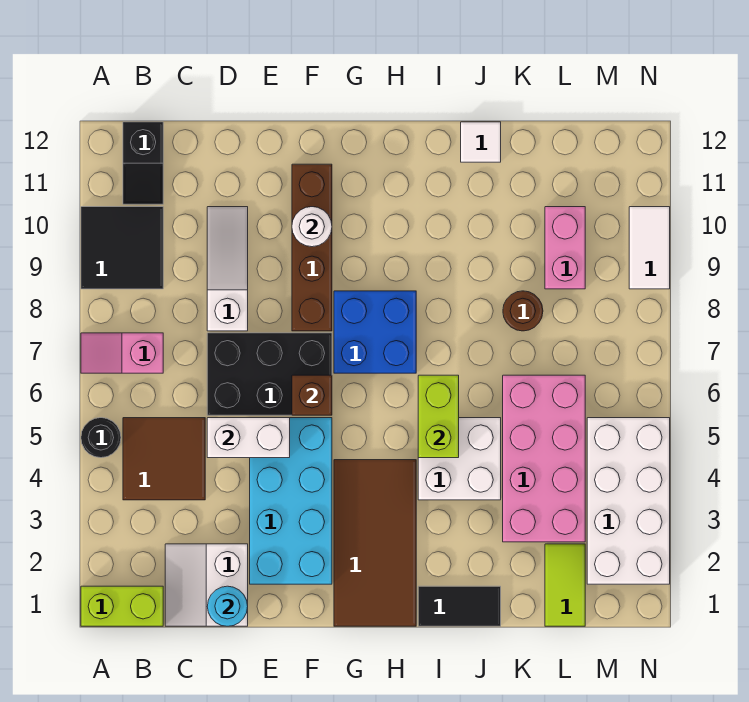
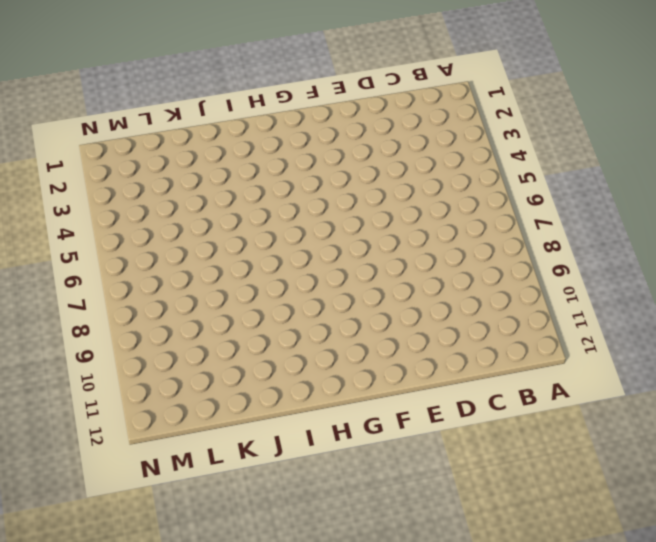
none -> lime 1x2 brick [81,586,163,626]
none -> black 1x1 round brick [81,418,121,458]
none -> pink 1x2 slope [81,333,163,373]

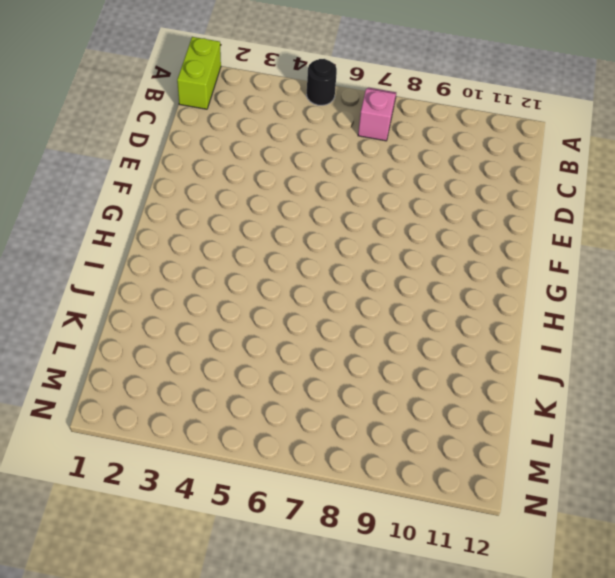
none -> black 2x2 tile [81,207,163,289]
none -> brown 2x2 tile [123,418,205,500]
none -> black 1x2 slope [123,122,163,204]

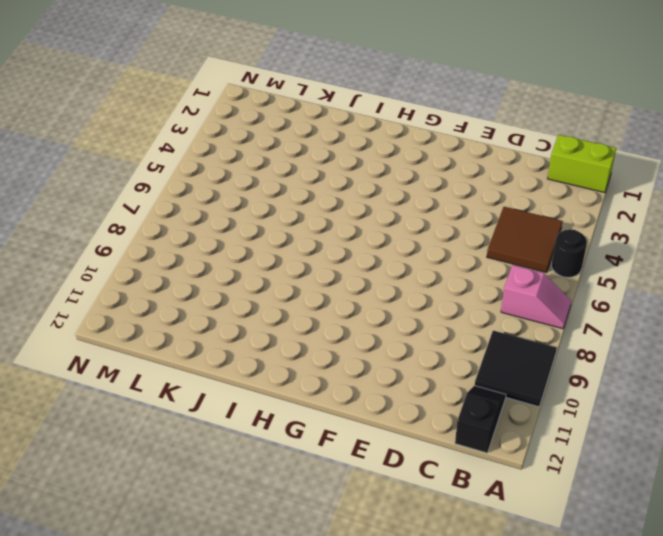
none -> white 2x2 slope [165,544,248,626]
none -> black 2x3 brick [207,333,332,415]
none -> white 1x3 slope [207,207,248,331]

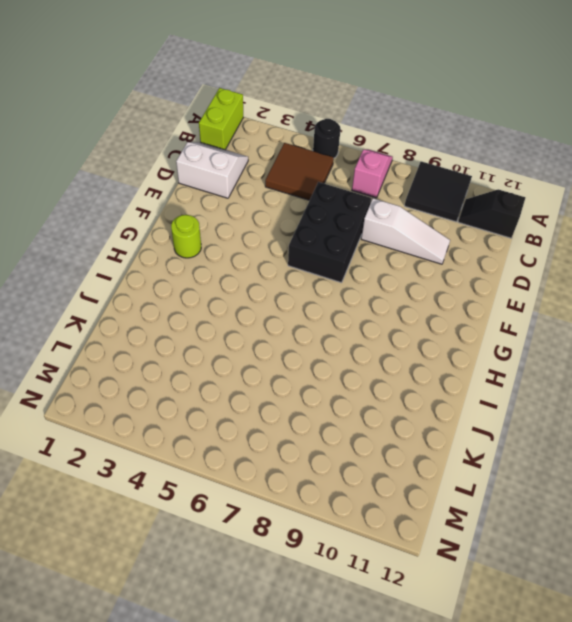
lime 1x1 round brick [171,215,201,258] -> brown 2x4 tile [334,460,416,626]
none -> cyan 2x4 brick [250,418,332,584]
none -> brown 1x4 brick [292,164,332,331]
none -> blue 2x2 brick [334,291,416,373]

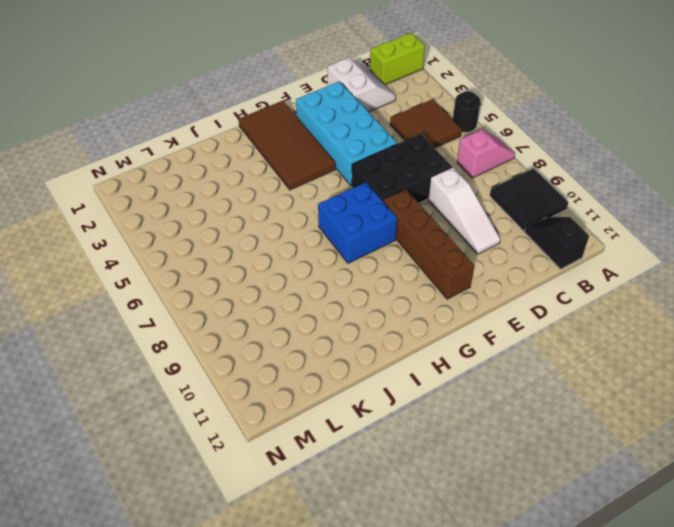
none -> black 1x2 tile [418,586,501,626]
none -> white 2x2 brick [418,418,501,500]
none -> white 1x1 tile [461,122,501,162]

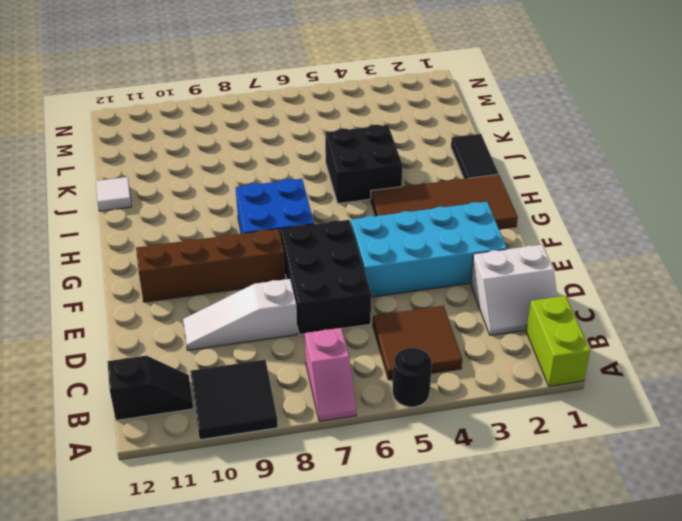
black 2x2 brick [325,125,403,203] -> white 2x2 brick [418,418,501,500]
none -> pink 2x4 brick [503,375,585,542]
none -> brown 1x1 round brick [503,291,543,331]
none -> lime 1x2 tile [545,544,585,626]

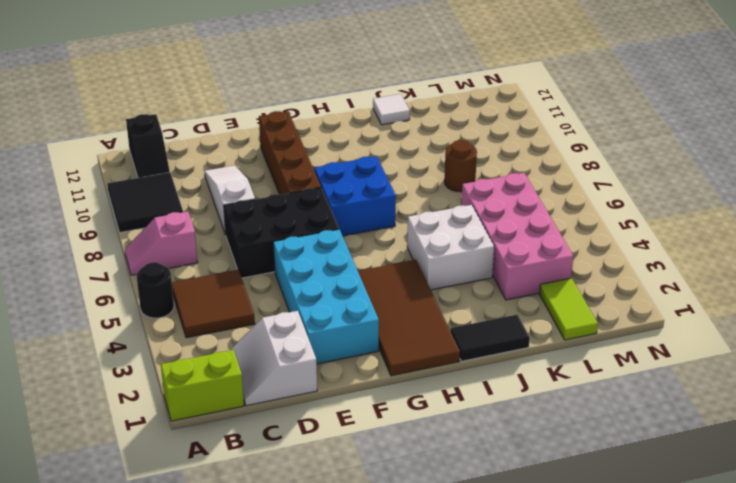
none -> pink 1x2 brick [545,207,585,289]
none -> white 2x4 brick [587,418,670,584]
none -> white 1x2 tile [629,207,670,289]

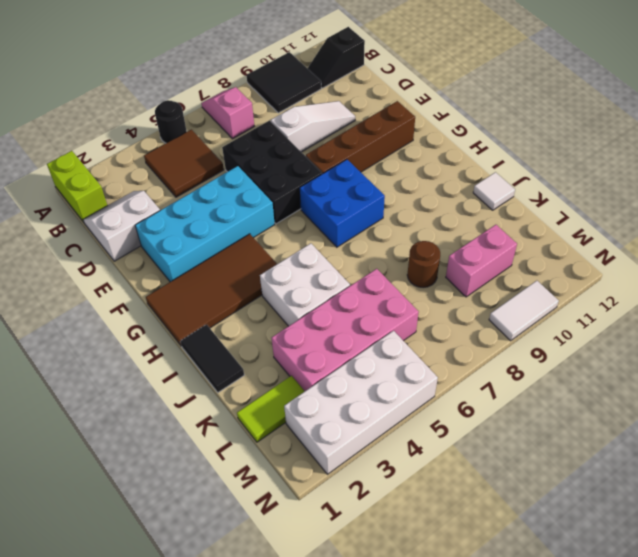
none -> cyan 1x1 round brick [207,586,248,626]
none -> white 1x2 brick [207,418,290,458]
none -> brown 1x1 brick [292,375,332,415]

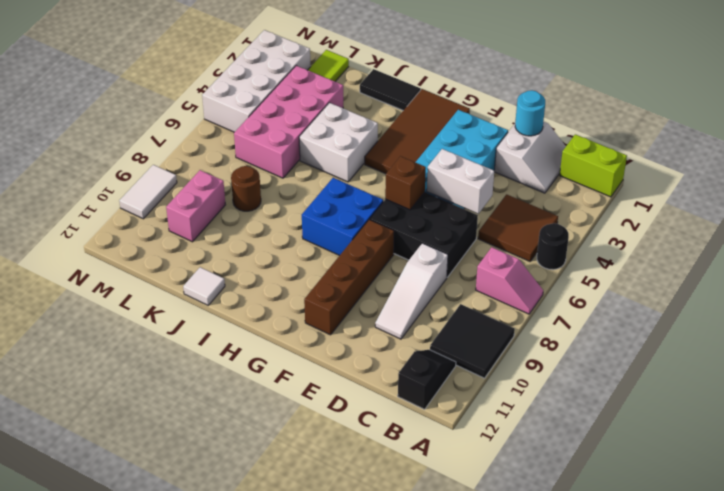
none -> white 1x1 round brick [292,207,332,247]
none -> lime 1x2 brick [418,375,459,458]

